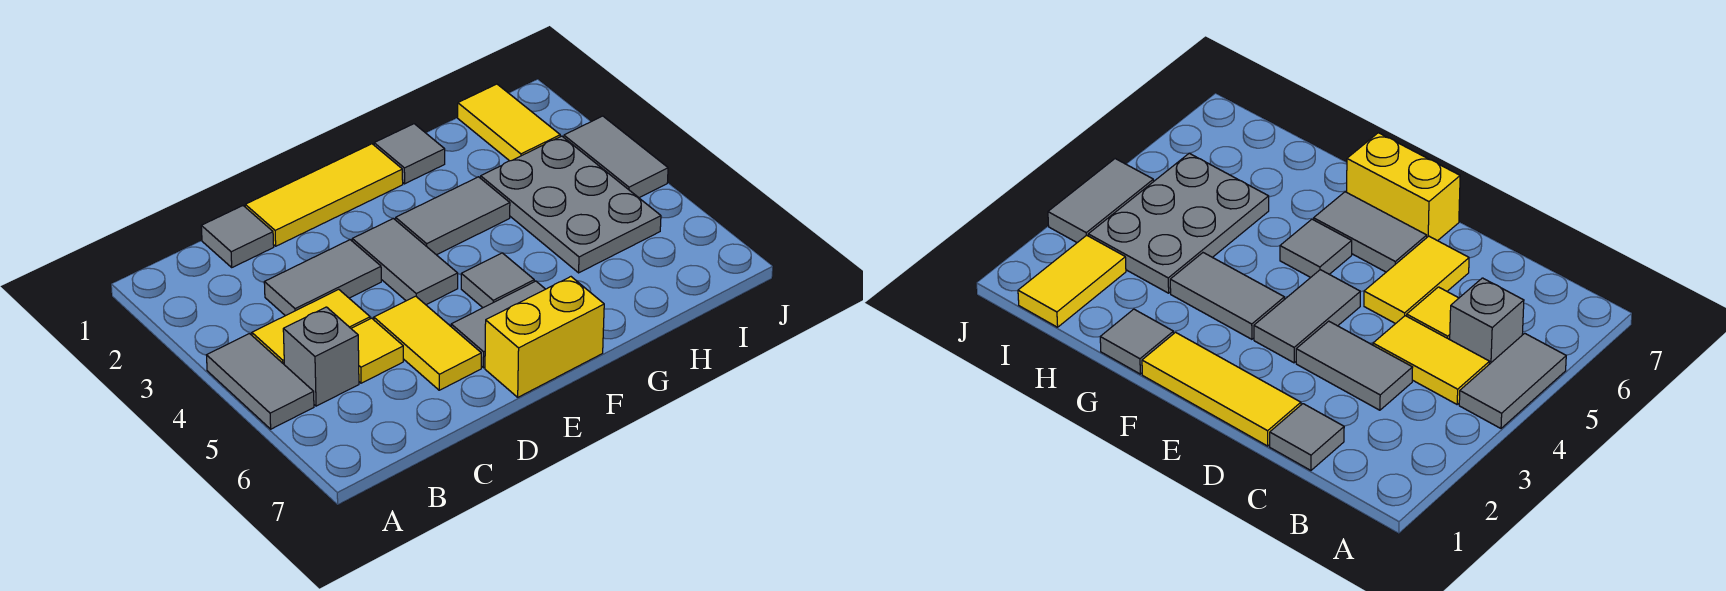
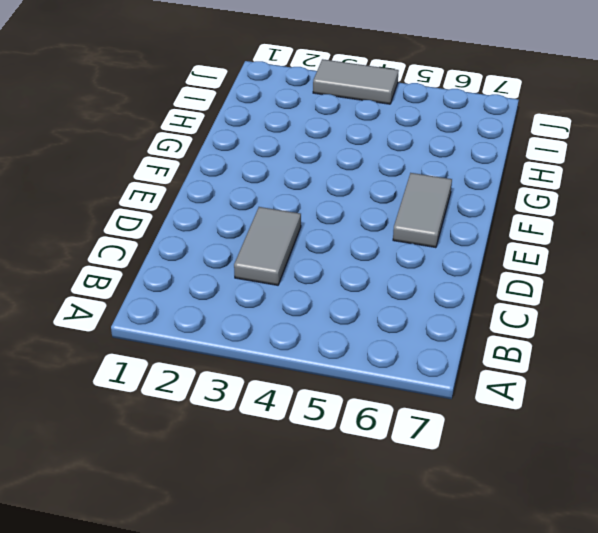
none -> grey 1x2 tile [207,334,314,429]
none -> yellow 1x2 tile [252,289,370,364]
none -> grey 1x1 brick [283,307,359,406]

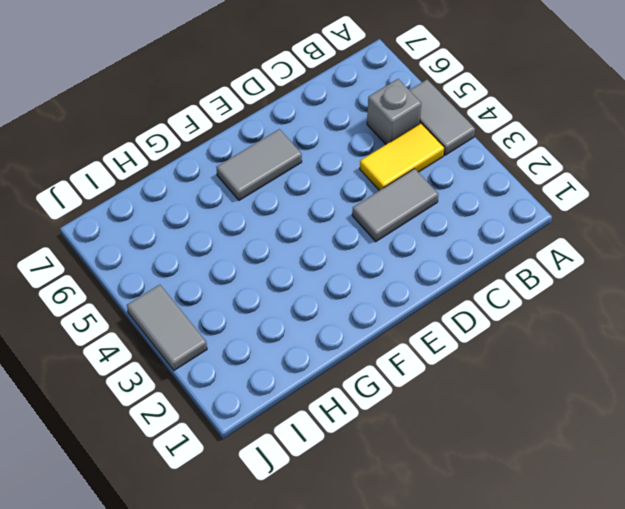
none -> grey 1x1 tile [201,206,274,267]
none -> yellow 1x1 tile [351,318,403,383]
none -> yellow 1x3 tile [245,144,403,246]

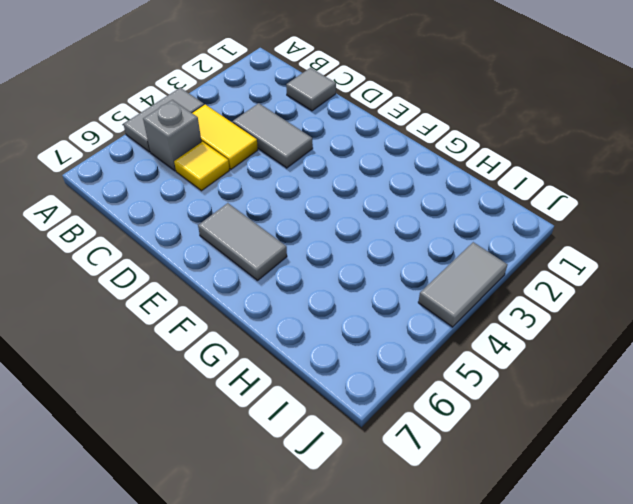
none -> yellow 1x3 tile [245,144,403,246]
none -> yellow 1x2 tile [374,296,481,390]
none -> grey 1x2 tile [352,218,458,305]

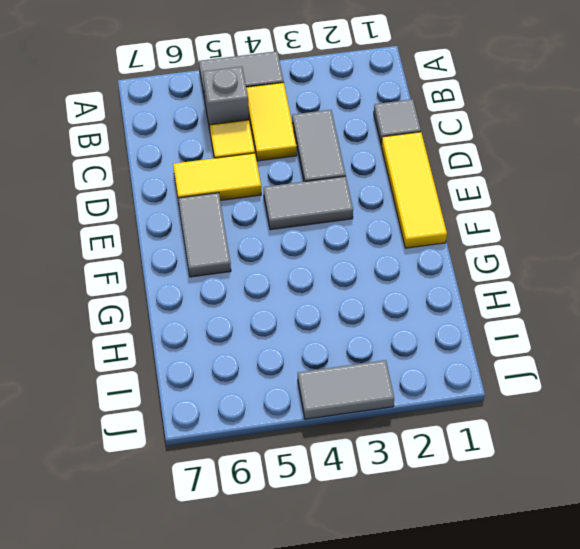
none -> yellow 1x2 brick [485,277,604,397]
none -> grey 1x2 tile [396,177,510,255]
none -> grey 1x1 tile [461,253,534,308]

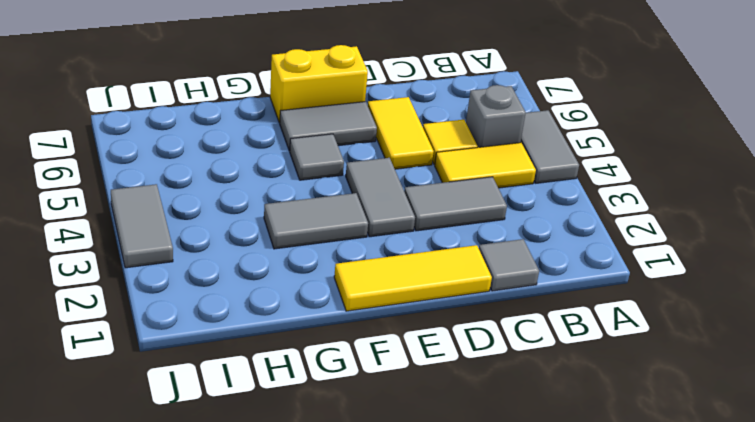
none -> grey 1x1 tile [374,124,445,184]
none -> grey 2x3 plate [481,136,661,273]
none -> yellow 1x2 tile [458,84,560,161]

